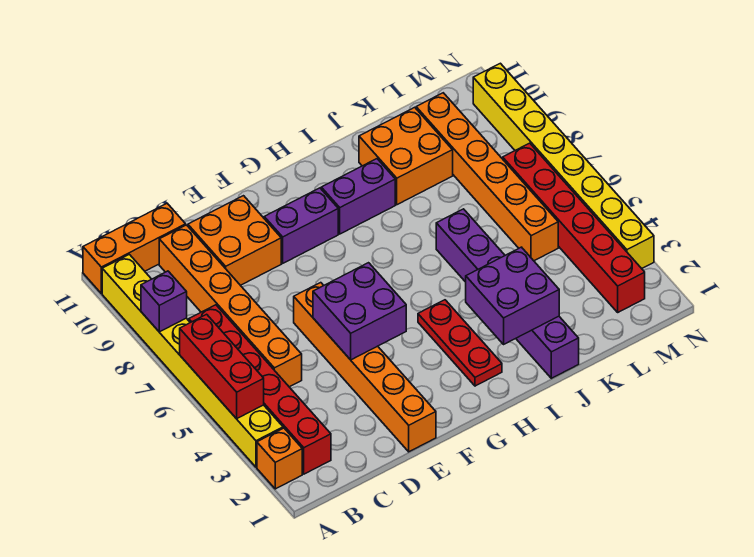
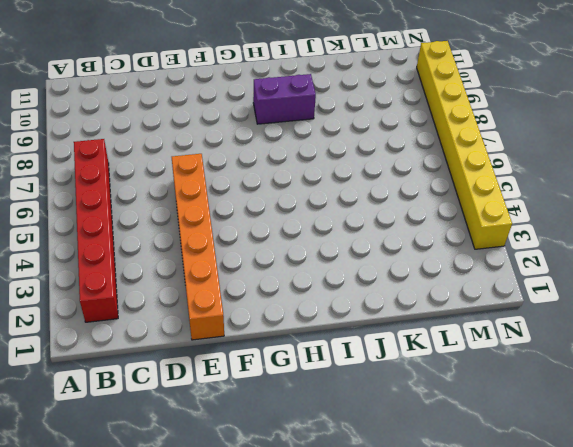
none -> orange 1x1 brick [257,428,302,489]
none -> yellow 1x8 brick [102,254,283,467]
none -> orange 1x3 brick [83,204,186,294]

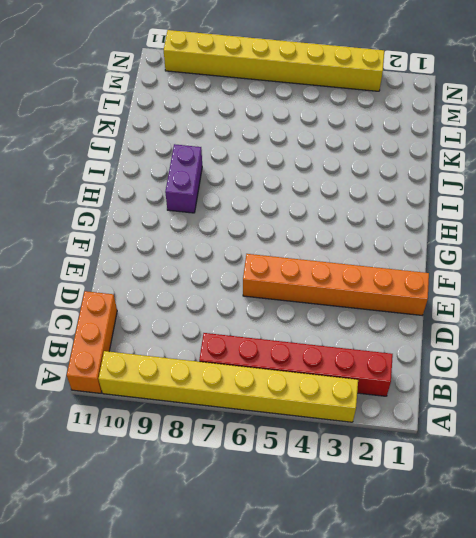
none -> orange 1x1 brick [257,428,302,489]
none -> orange 1x6 brick [159,225,302,387]
none -> orange 2x2 brick [188,196,281,285]

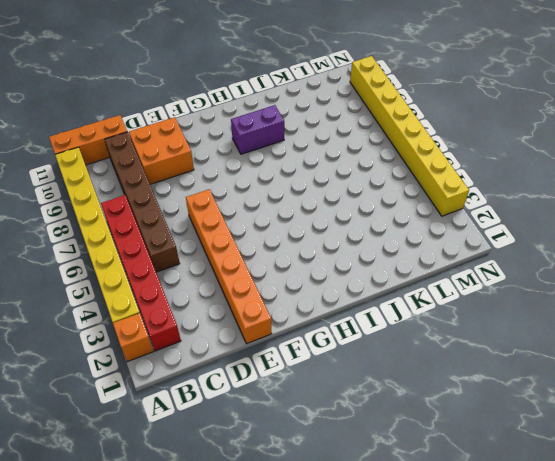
brown 1x6 brick [105,132,180,272] -> orange 1x6 brick [159,225,302,387]
none -> purple 1x2 brick [264,188,338,263]
none -> red 1x3 plate [418,300,502,386]
none -> purple 1x6 brick [436,209,579,378]

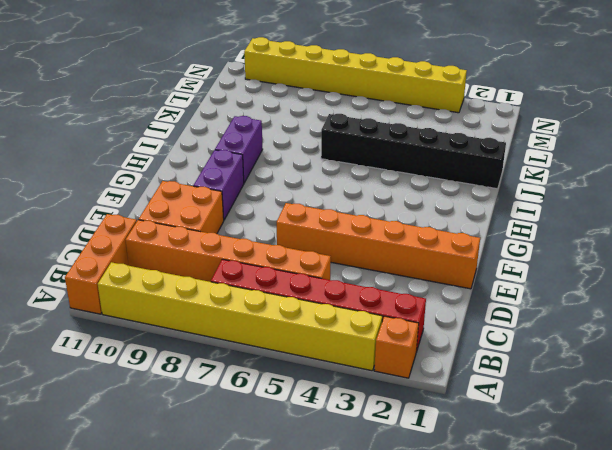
black 1x6 brick [321,114,506,189] -> purple 1x6 brick [436,209,579,378]
none -> red 1x3 plate [418,300,502,386]
none -> orange 2x2 brick [359,107,453,205]
none -> orange 1x6 brick [416,93,558,261]

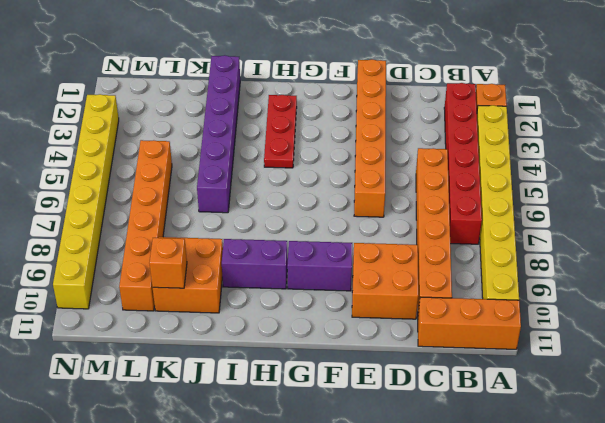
orange 1x1 brick [149,238,187,288] -> none
none -> red 1x6 brick [503,143,645,312]
none -> red 1x3 brick [180,314,264,419]
none -> purple 1x1 brick [141,271,187,332]

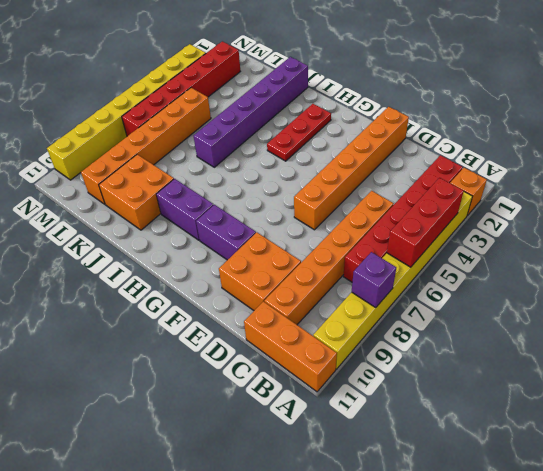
none -> purple 2x2 brick [313,263,406,360]
none -> purple 2x2 brick [466,247,559,344]

